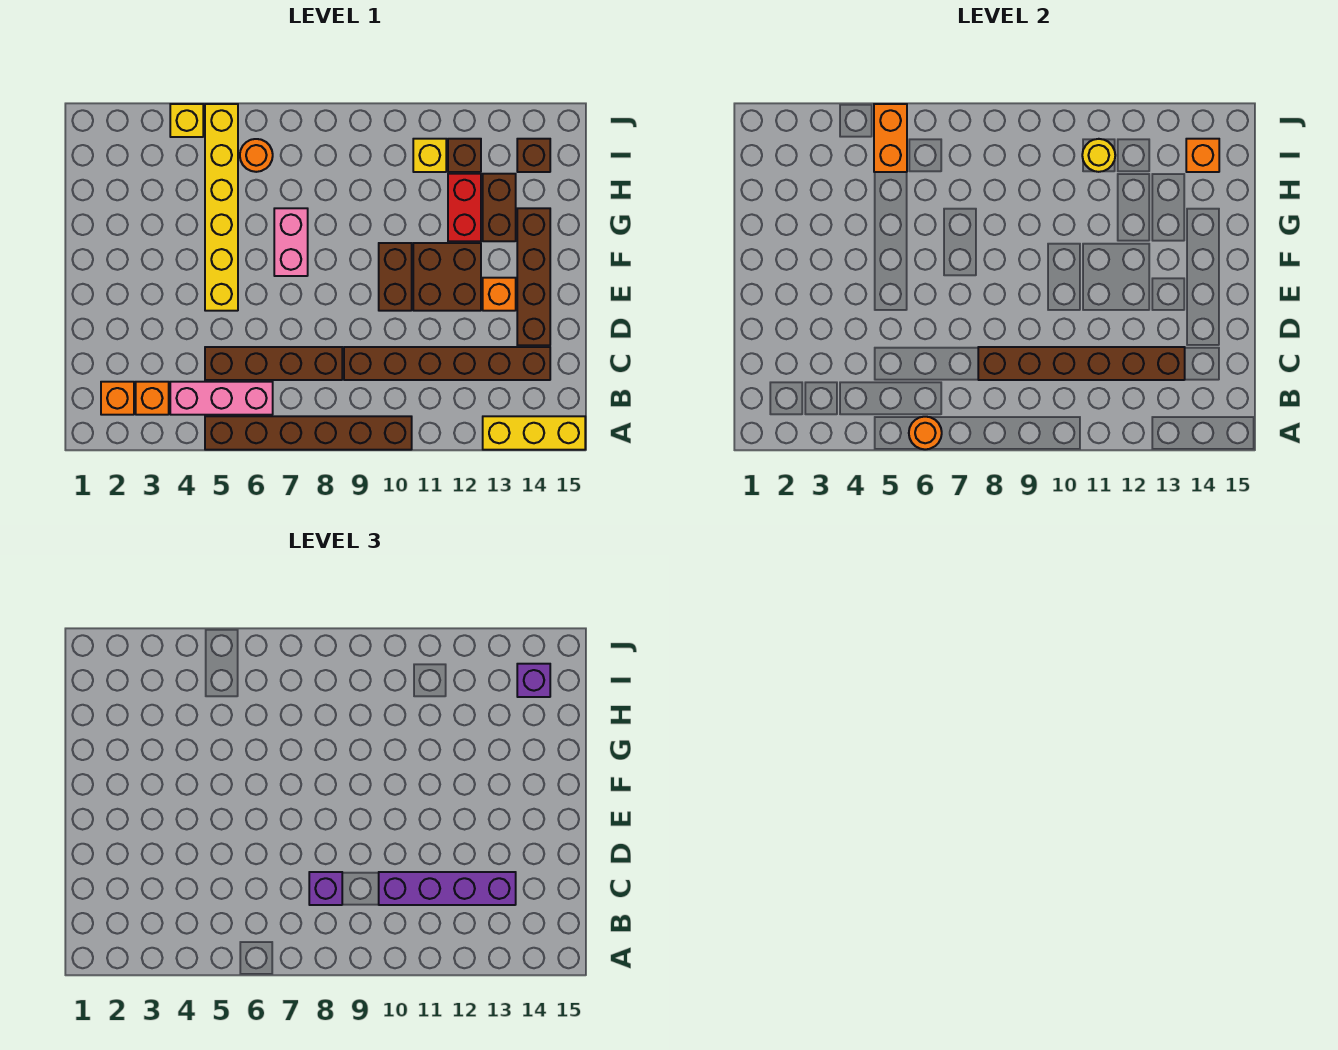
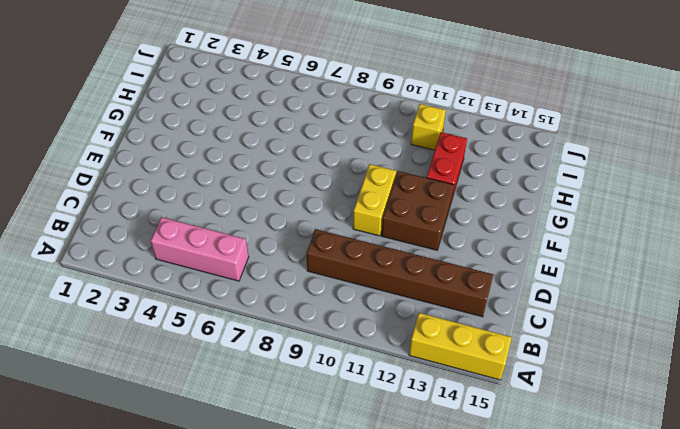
yellow 1x2 brick [353,164,396,236] -> brown 1x2 brick [379,243,412,311]
none -> brown 1x6 brick [205,416,412,450]
none -> orange 1x1 brick [101,382,134,415]
none -> orange 1x1 brick [136,382,169,415]

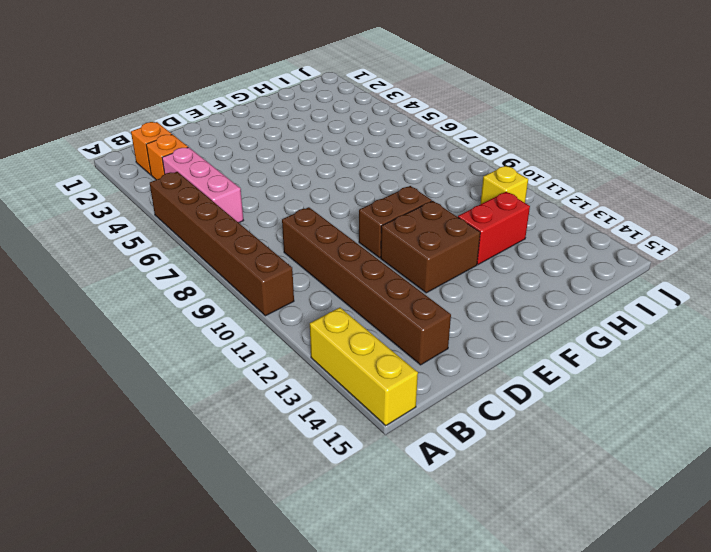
none -> brown 1x4 brick [205,347,342,380]
none -> brown 1x4 brick [517,208,550,345]
none -> yellow 1x6 brick [205,104,238,311]

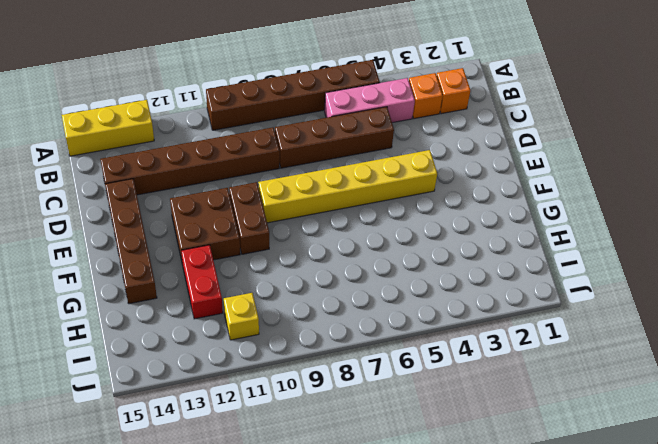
yellow 1x6 brick [258,150,437,223] -> yellow 1x6 brick turned to [205,104,238,311]
none -> orange 1x1 brick [483,278,516,311]
none -> pink 1x2 brick [274,208,308,276]
none -> brown 1x2 brick [483,174,516,241]

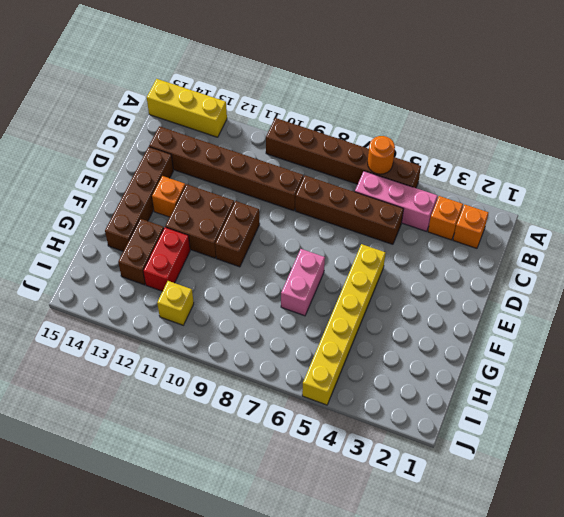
none -> orange 1x1 round brick [240,139,273,172]
none -> brown 1x1 brick [448,139,481,172]
none -> brown 1x1 brick [517,139,550,172]

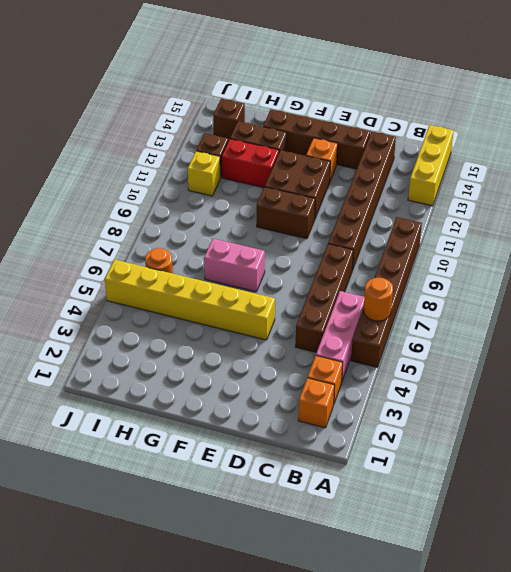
none -> yellow 1x1 brick [170,104,203,137]
none -> brown 1x6 brick [978,347,1185,380]
none -> orange 1x2 brick [874,104,907,172]

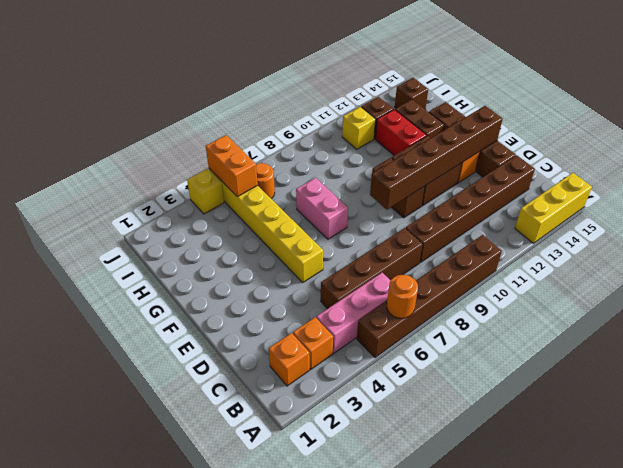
brown 1x6 brick [370,106,503,210] -> brown 1x6 brick moved to [978,347,1185,380]
none -> yellow 1x1 round brick [1082,139,1115,172]
none -> orange 1x1 brick [1186,139,1219,172]
none -> purple 1x1 brick [309,872,342,905]

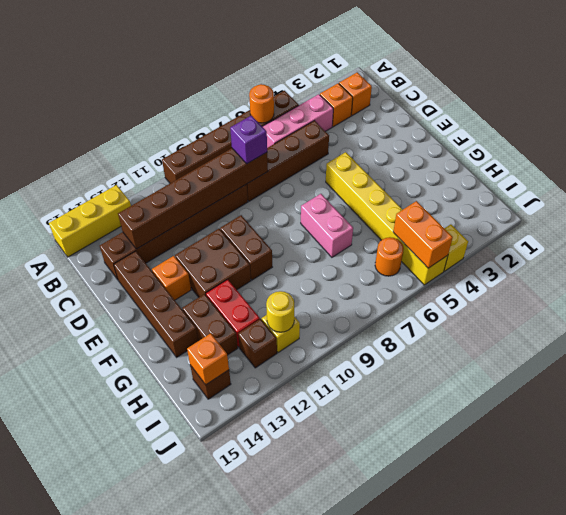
none -> purple 1x4 brick [379,872,516,905]
none -> purple 1x1 brick [517,664,550,697]

